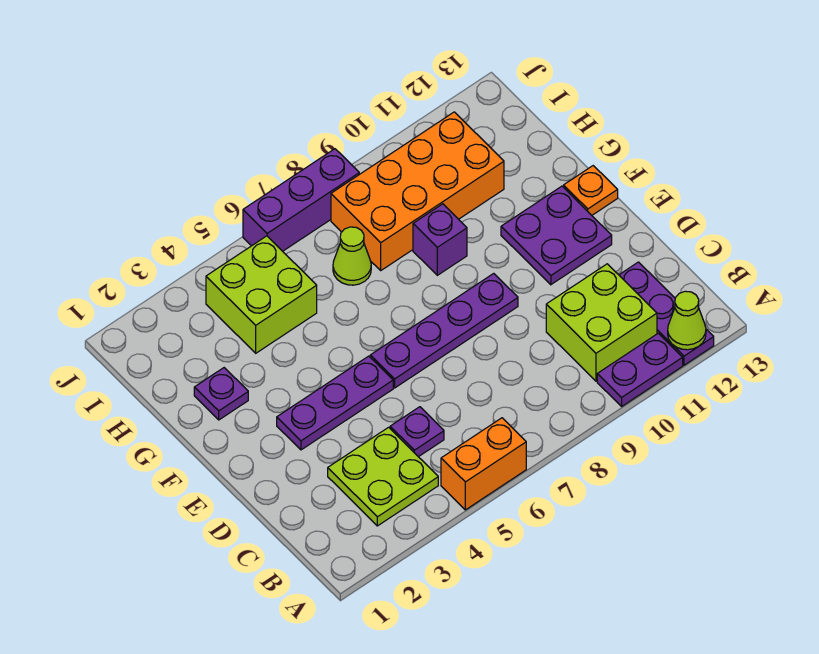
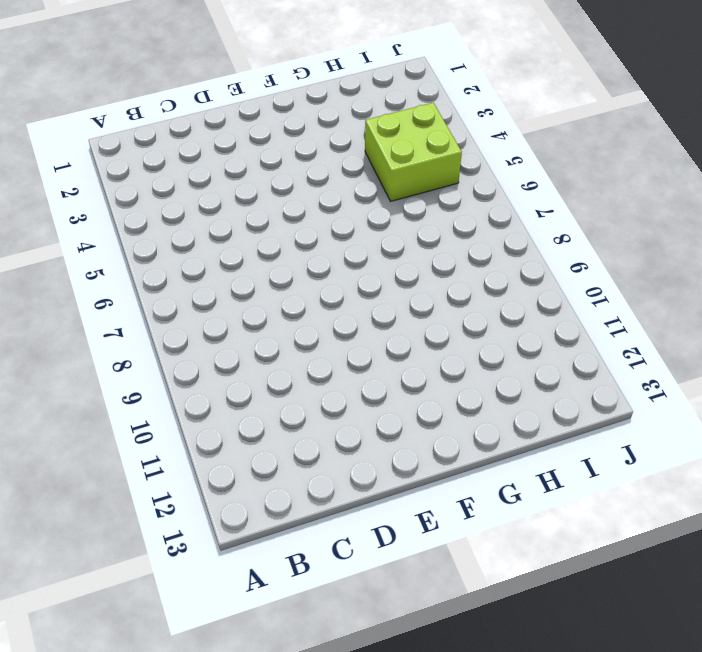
none -> orange 1x2 brick [441,418,526,510]
none -> purple 1x2 plate [597,333,683,406]
none -> purple 1x3 plate [619,262,714,365]

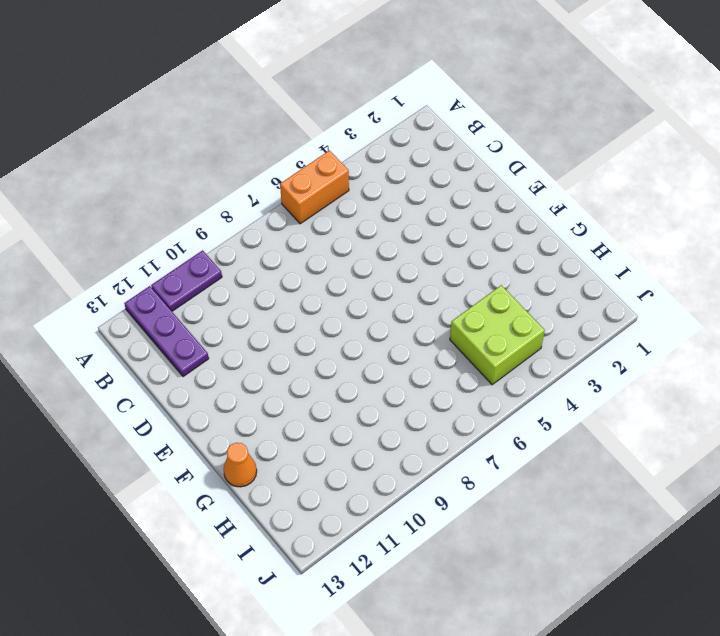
orange 1x1 cone [224,443,257,487] -> none
none -> lime 2x2 plate [328,427,438,526]
none -> lime 2x2 brick [546,264,657,381]
none -> purple 1x1 plate [390,407,444,457]

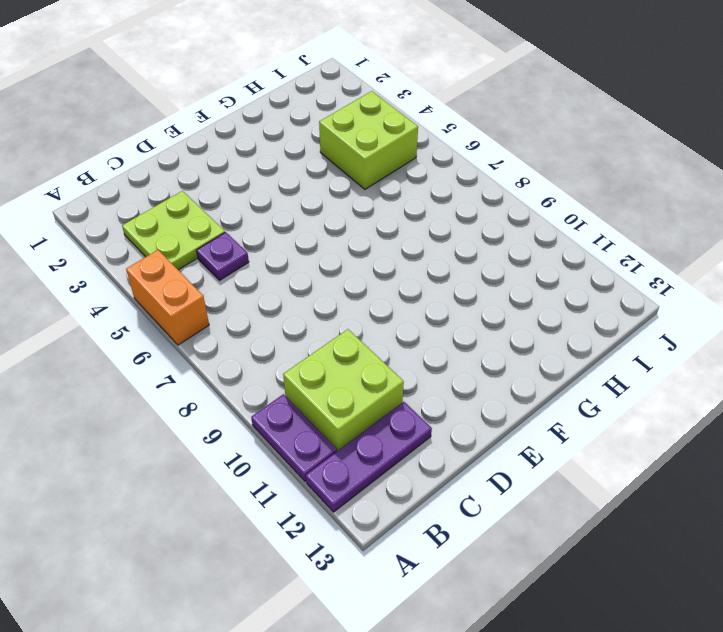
none -> purple 1x3 plate [277,356,393,450]
none -> purple 1x4 plate [370,274,518,388]
none -> purple 2x2 plate [501,186,612,285]

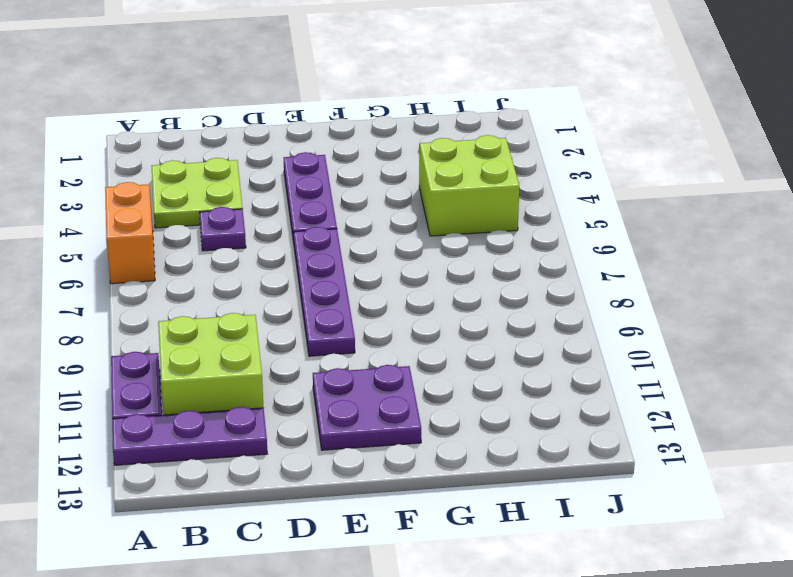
none -> orange 1x1 plate [564,166,618,215]
none -> purple 1x1 plate [194,368,248,420]
none -> purple 1x1 brick [413,204,467,275]

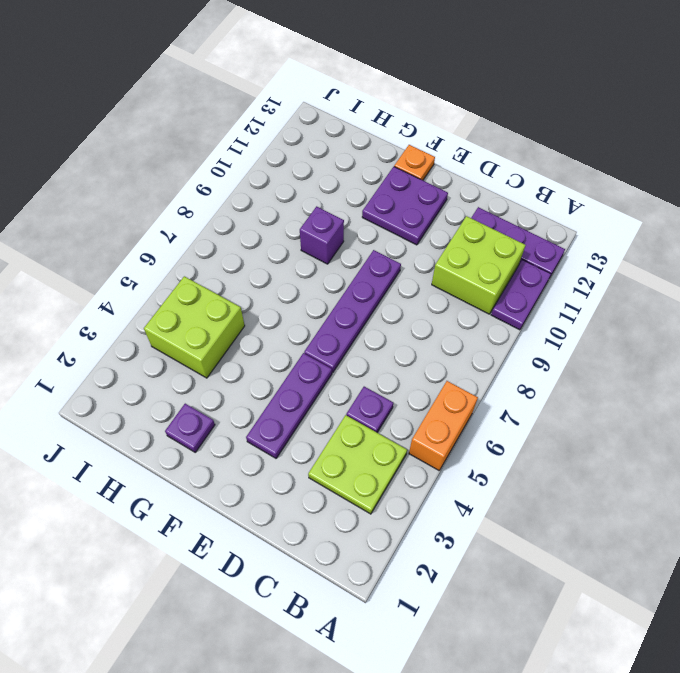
none -> lime 1x1 cone [333,227,371,285]
none -> orange 2x4 brick [331,112,504,270]
none -> purple 1x3 brick [243,149,359,251]

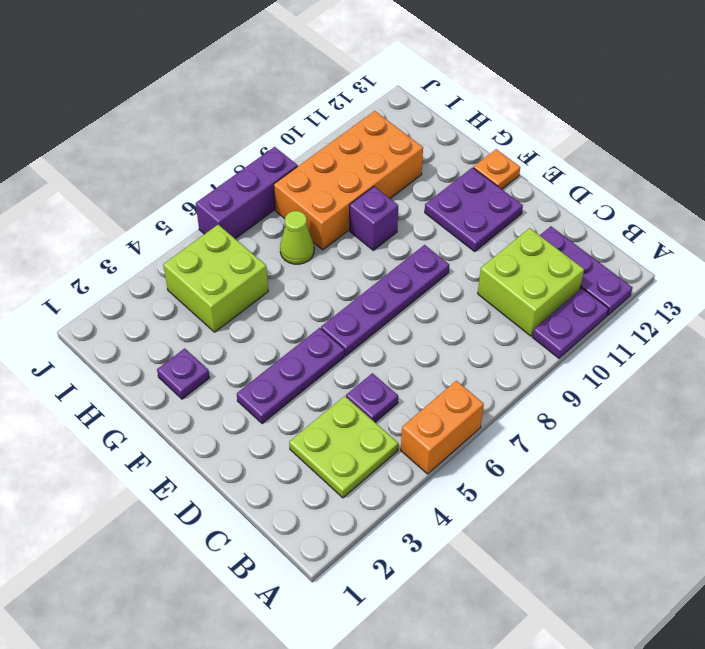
none -> lime 1x1 cone [668,291,706,350]

